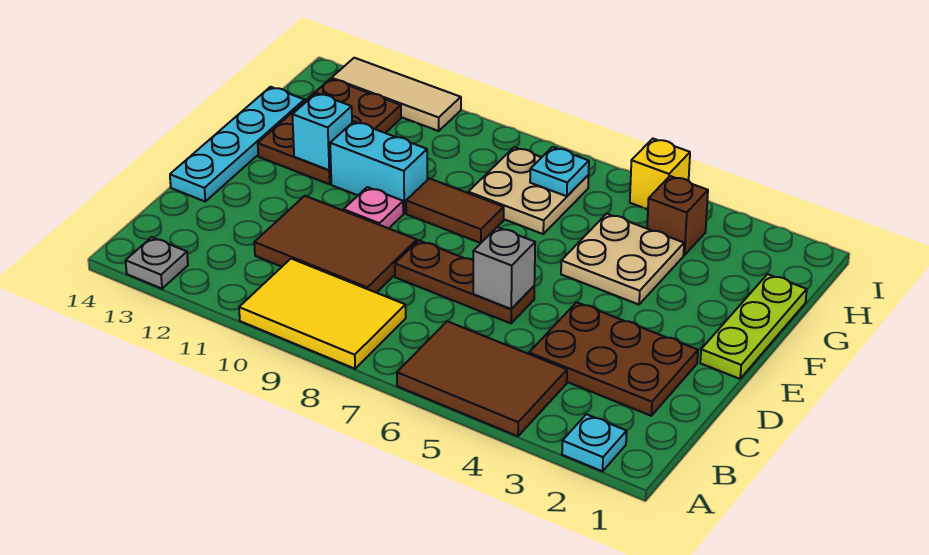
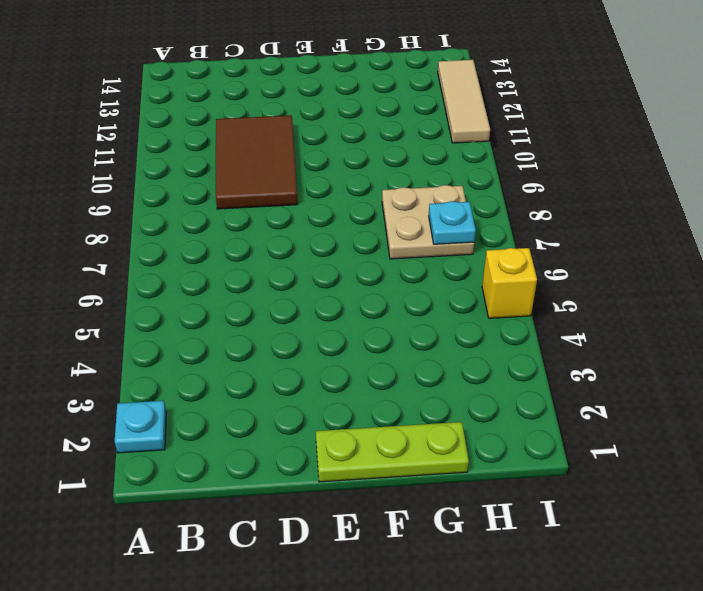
none -> brown 2x3 tile [397,321,567,436]
none -> yellow 2x3 tile [239,259,406,369]
none -> grey 1x1 plate [126,237,188,289]

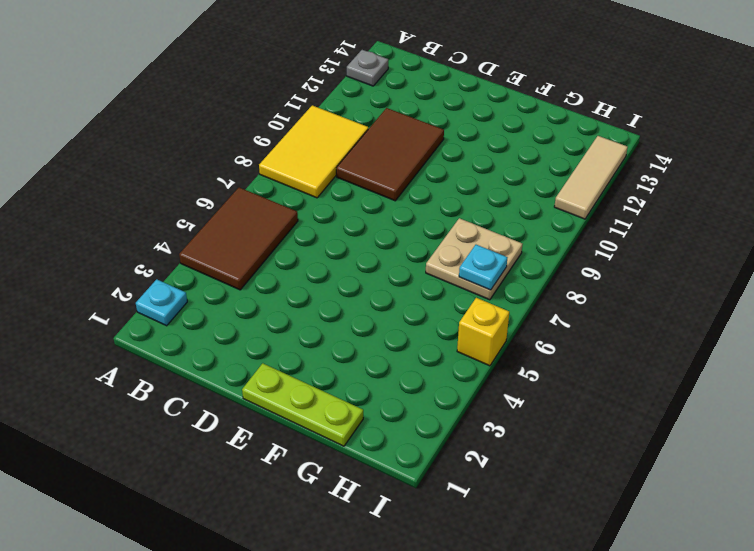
none -> brown 2x3 plate [529,302,698,416]
none -> brown 1x3 plate [395,240,534,323]
none -> cyan 1x4 plate [170,87,305,201]

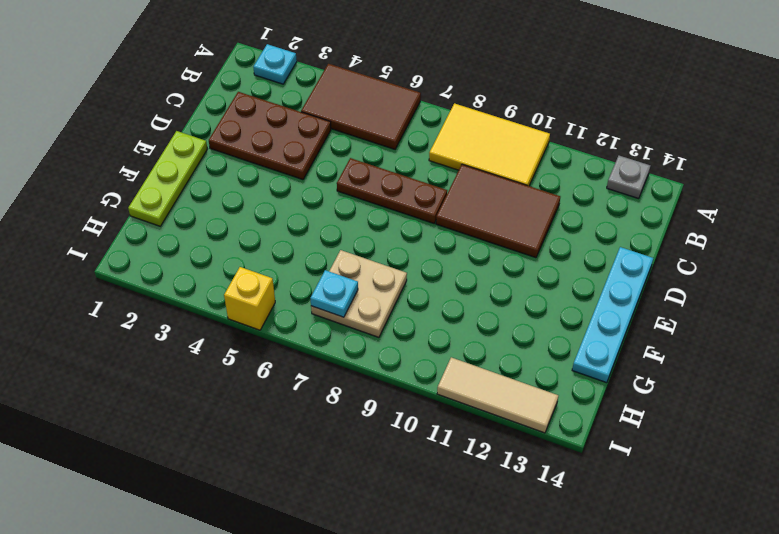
none -> pink 1x1 plate [343,187,403,228]
none -> tan 2x2 plate [561,214,684,304]
none -> brown 1x2 tile [406,178,504,243]

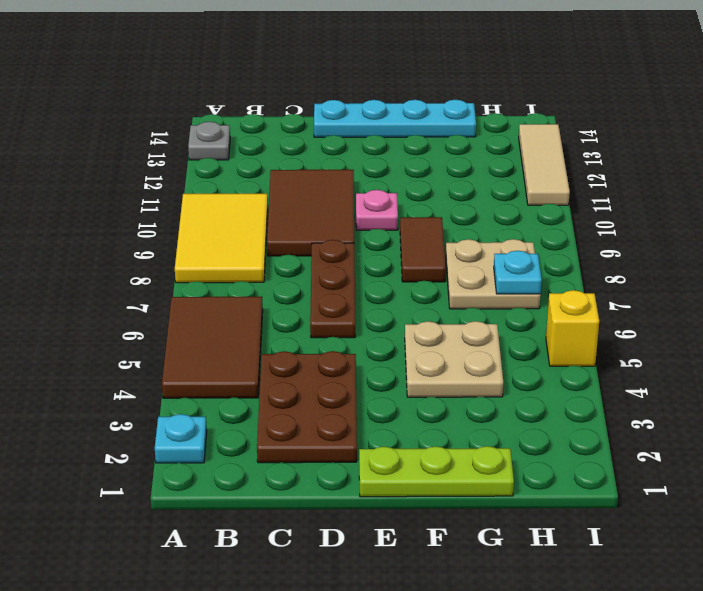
none -> cyan 1x2 brick [330,122,427,213]
none -> brown 2x3 plate [258,79,401,184]
none -> brown 1x1 brick [647,176,708,255]

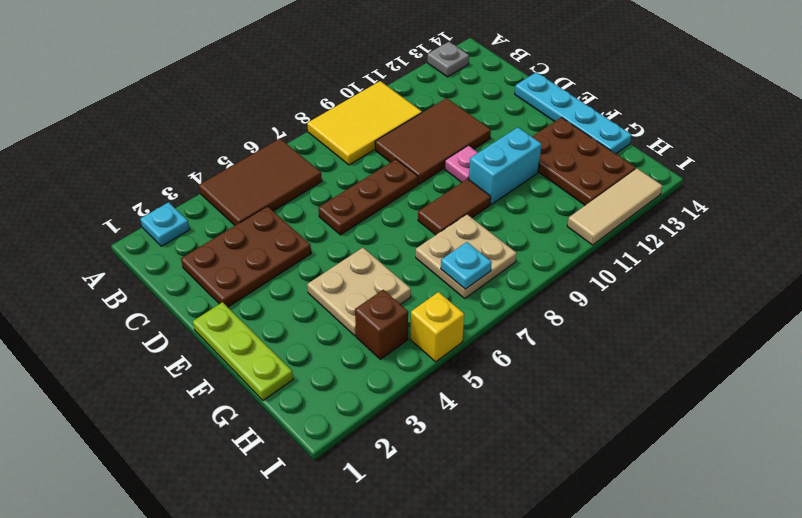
none -> grey 1x1 brick [473,227,535,309]
none -> cyan 1x1 brick [292,93,352,170]

